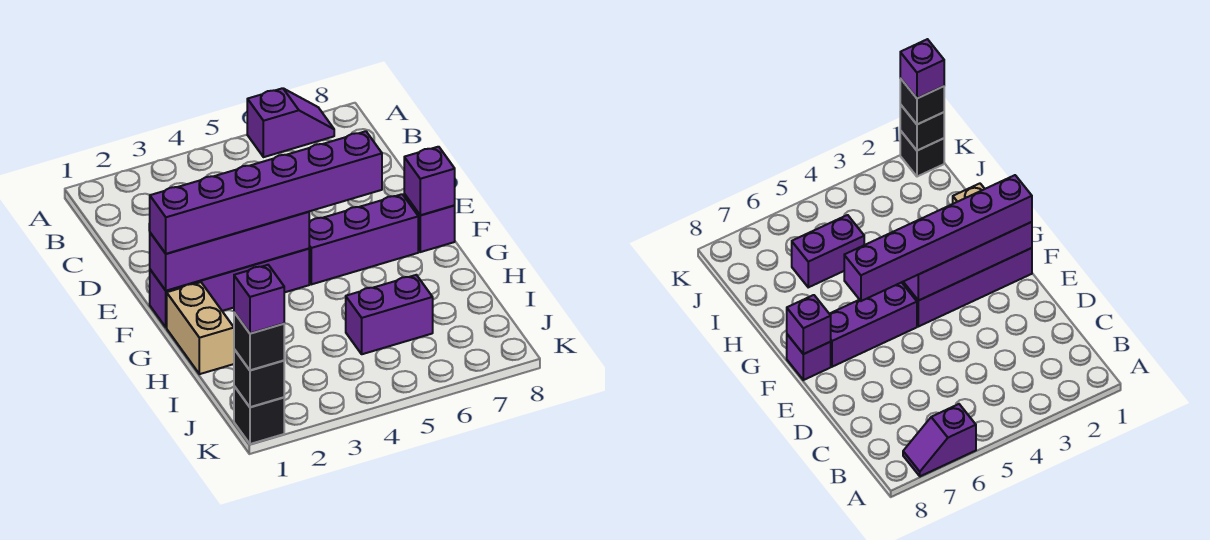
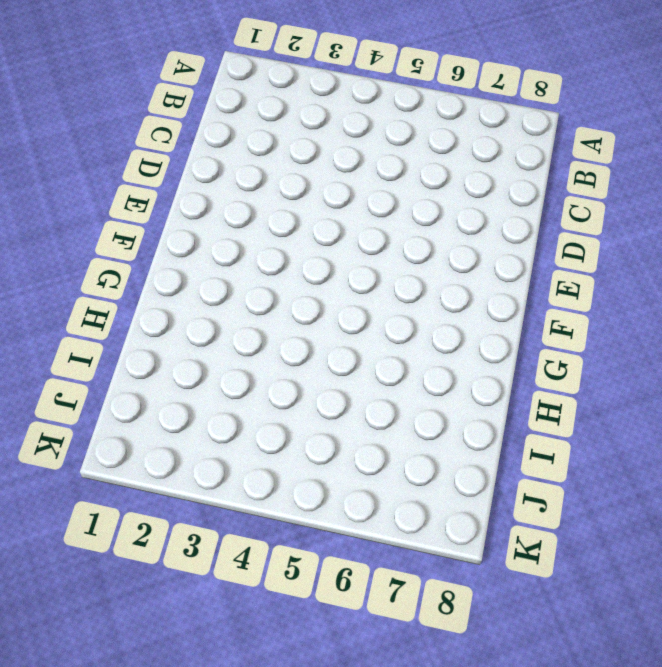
none -> purple 1x2 slope [247,88,334,157]
none -> purple 1x4 brick [150,249,309,328]
none -> purple 1x3 brick [309,194,418,284]

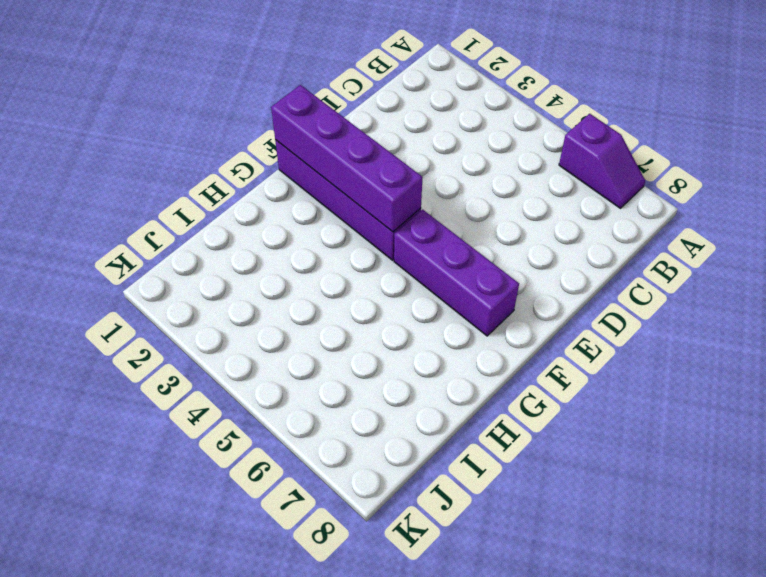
none -> purple 1x1 brick [404,194,455,252]
none -> tan 1x2 brick [167,282,234,374]
none -> purple 1x2 brick [346,275,433,354]

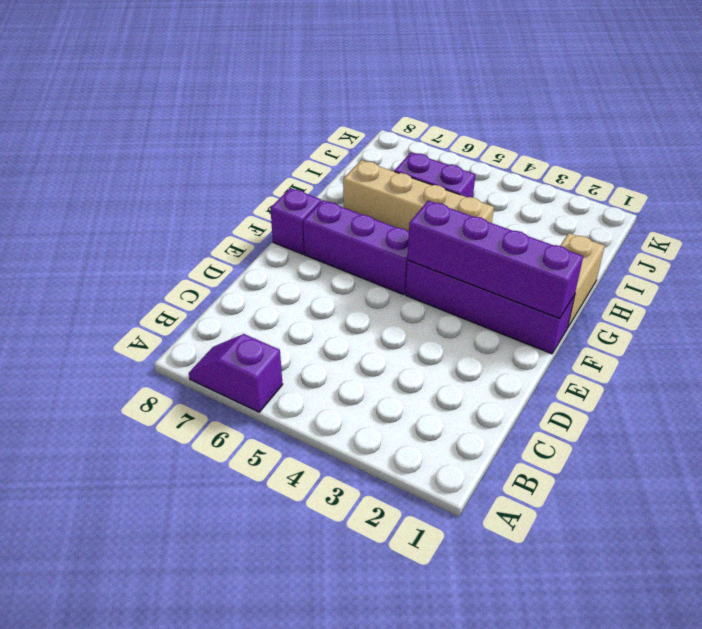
tan 1x4 brick [343,160,494,232] -> none
none -> black 1x1 brick [234,386,284,444]
none -> purple 1x1 brick [404,147,455,215]
none -> black 1x1 brick [234,349,284,407]

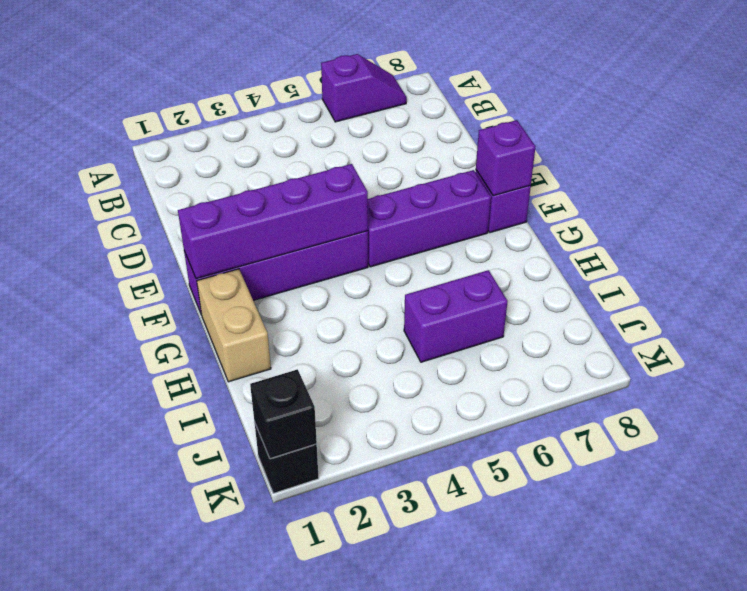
none -> purple 1x6 brick [150,131,382,254]
none -> black 1x1 brick [234,312,284,370]
none -> purple 1x1 brick [234,265,284,333]

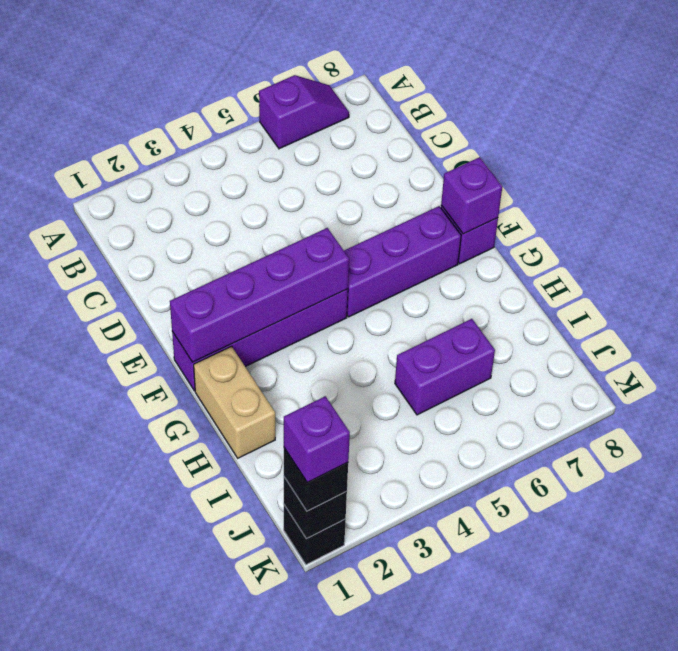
none -> purple 1x6 brick [150,131,382,254]

